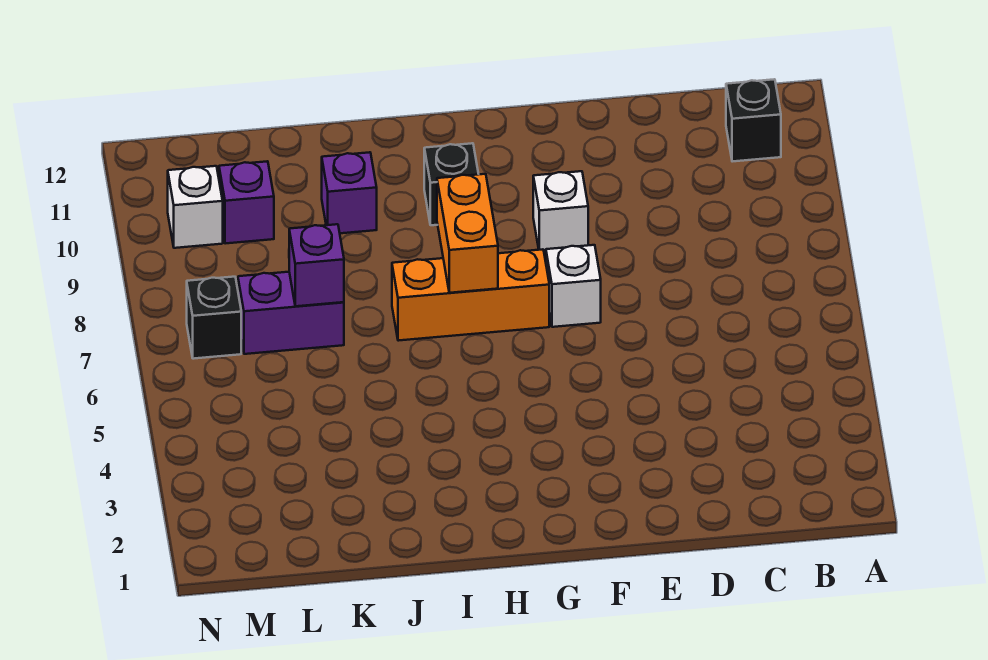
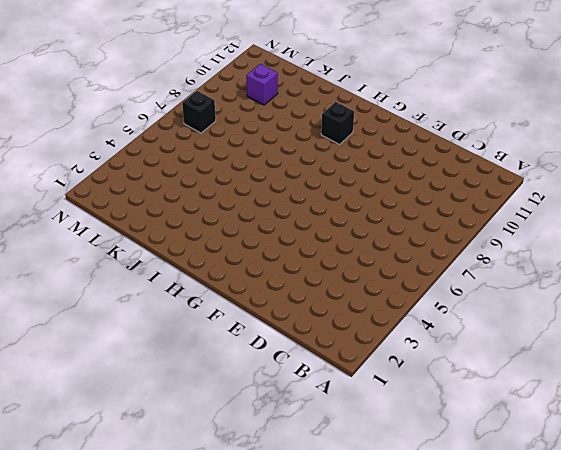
none -> black 1x1 brick [726,79,781,162]
none -> white 1x1 brick [546,245,601,327]
none -> white 1x1 brick [533,171,588,253]

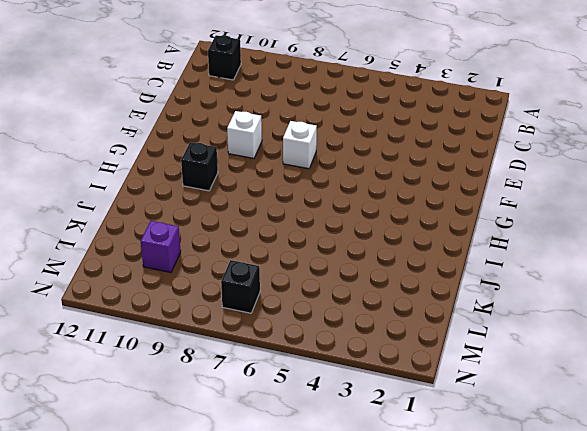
none -> orange 1x3 brick [392,249,549,341]
none -> purple 1x1 brick [322,152,377,233]
none -> purple 1x2 brick [238,272,344,354]

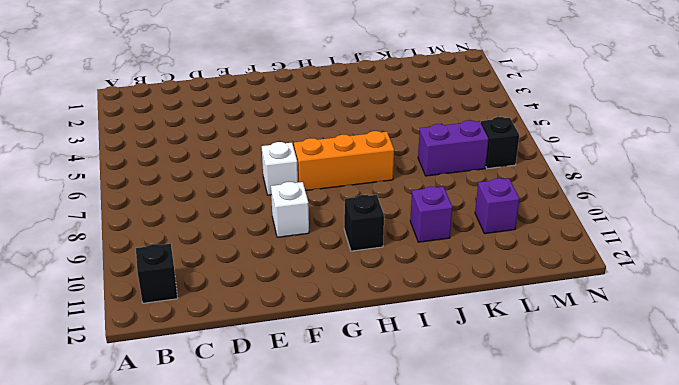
none -> white 1x1 brick [168,166,223,248]
none -> orange 1x2 brick [437,174,498,293]
none -> purple 1x1 brick [289,224,344,306]

